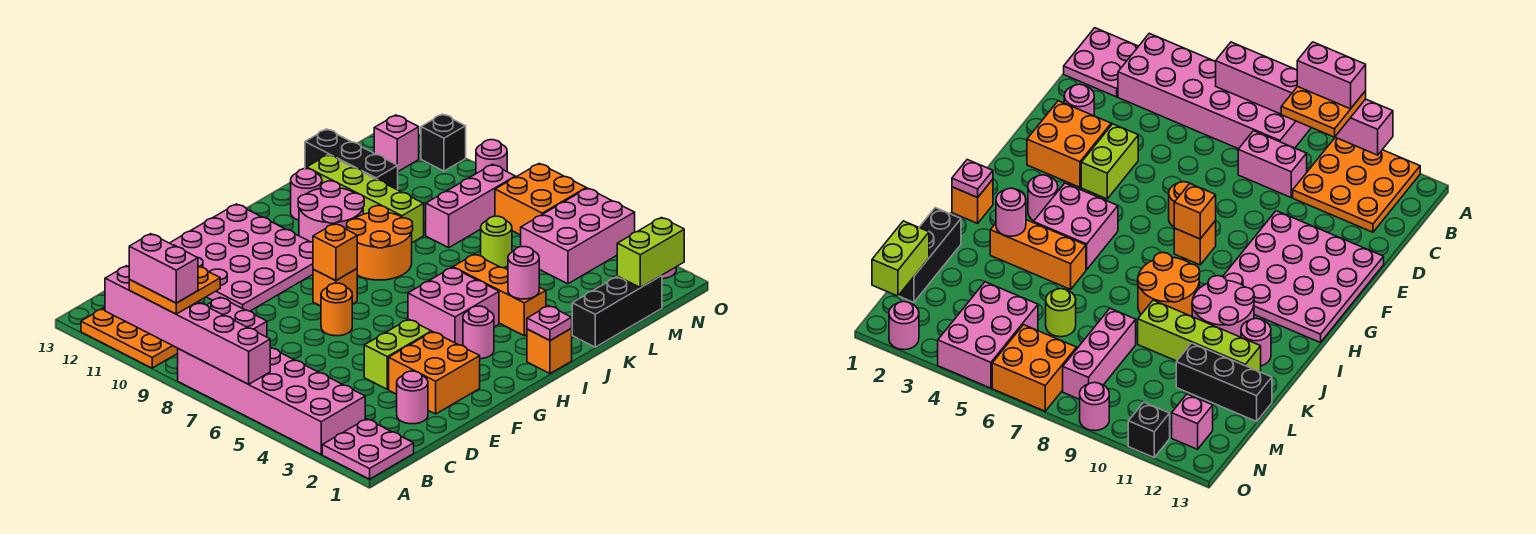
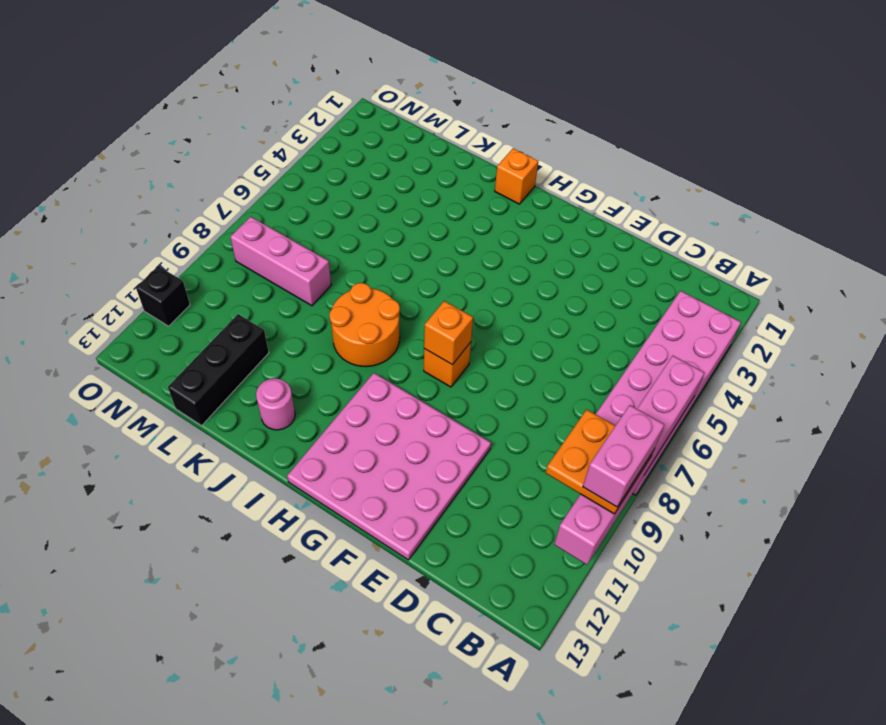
none -> pink 2x2 plate [322,419,414,479]
none -> orange 3x3 plate [81,307,178,368]
none -> pink 1x2 brick [207,297,267,337]
none -> pink 1x1 round brick [396,371,428,424]

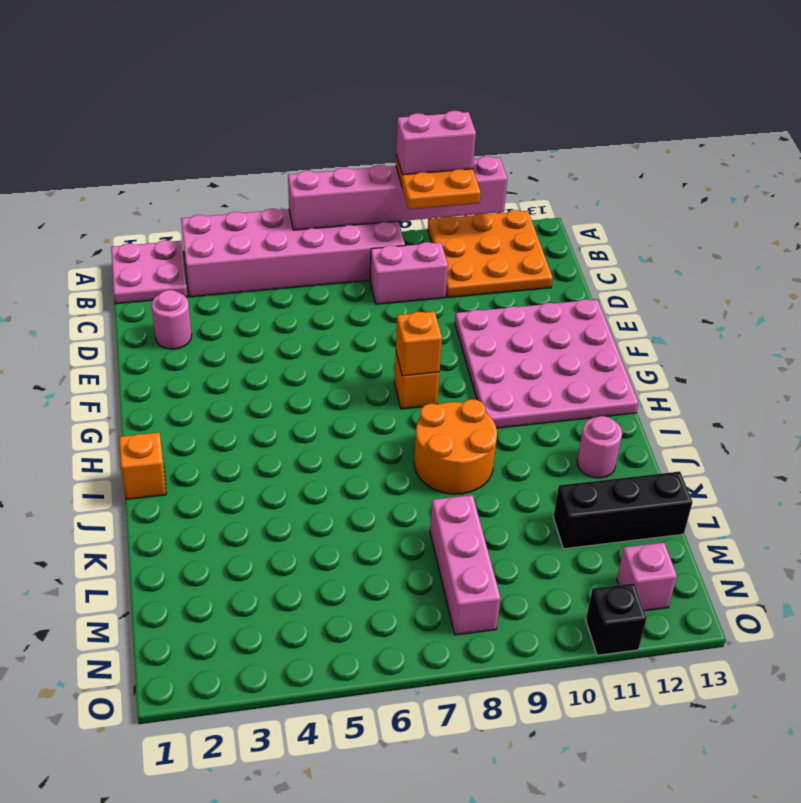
none -> orange 2x2 brick [389,332,480,414]
none -> lime 1x2 brick [364,319,431,389]
none -> orange 1x1 round brick [321,283,352,336]
none -> pink 1x1 round brick [463,306,494,359]

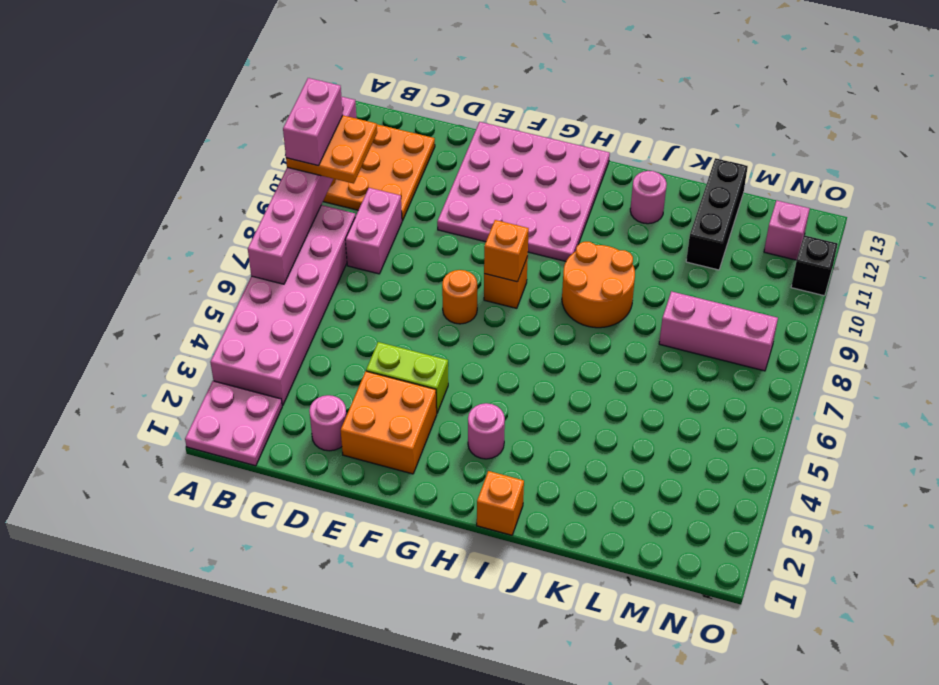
none -> pink 2x2 brick [408,268,499,346]
none -> pink 2x2 round brick [298,181,364,242]
none -> orange 1x3 brick [453,254,546,336]
none -> black 1x3 brick [572,276,662,347]

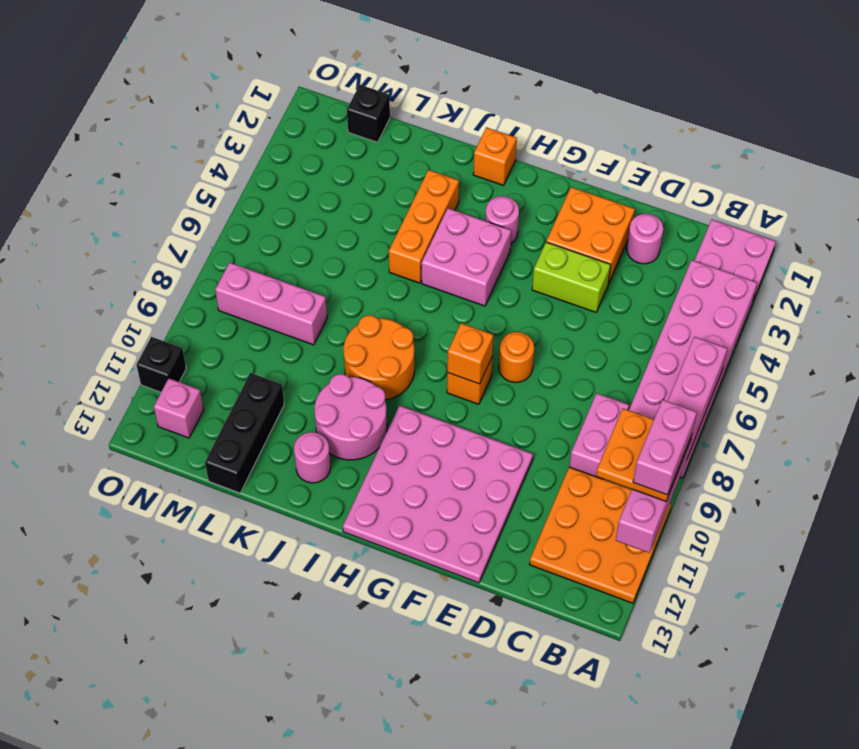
black 1x1 brick [347,85,390,142] -> black 1x3 brick [572,276,662,347]
none -> lime 1x4 brick [307,155,424,243]
none -> lime 1x1 round brick [481,216,512,268]
none -> pink 2x3 brick [521,188,635,284]
none -> orange 2x2 brick [495,164,586,235]

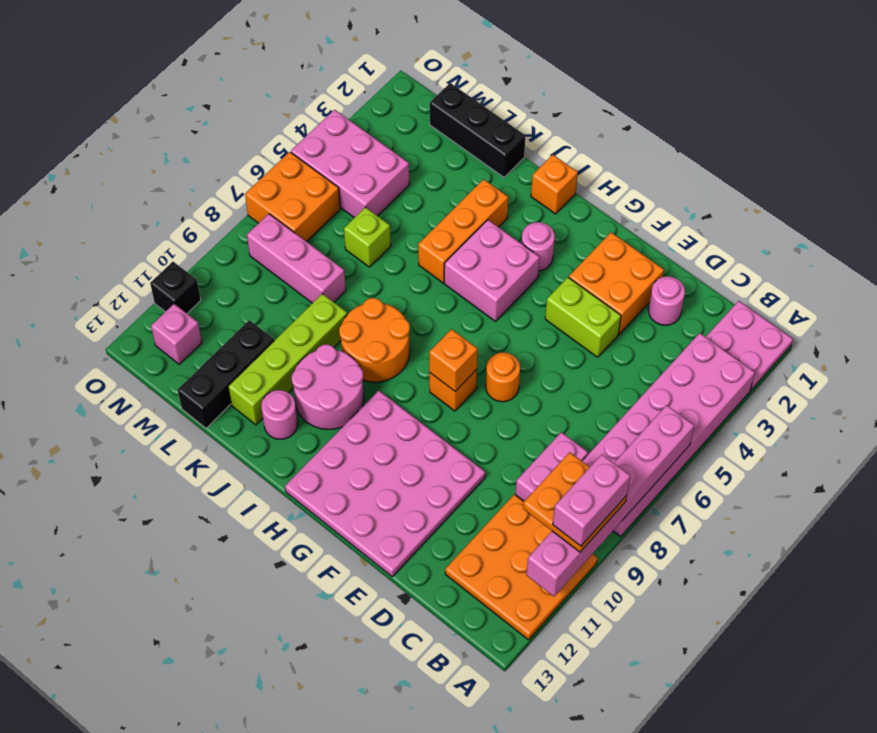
lime 1x1 brick [344,207,391,267] -> lime 1x1 round brick [481,216,512,268]
none -> pink 1x1 round brick [889,302,919,350]
none -> pink 1x1 round brick [476,140,507,174]
none -> pink 1x1 plate [527,306,572,340]
none -> pink 1x1 round brick [508,247,539,299]

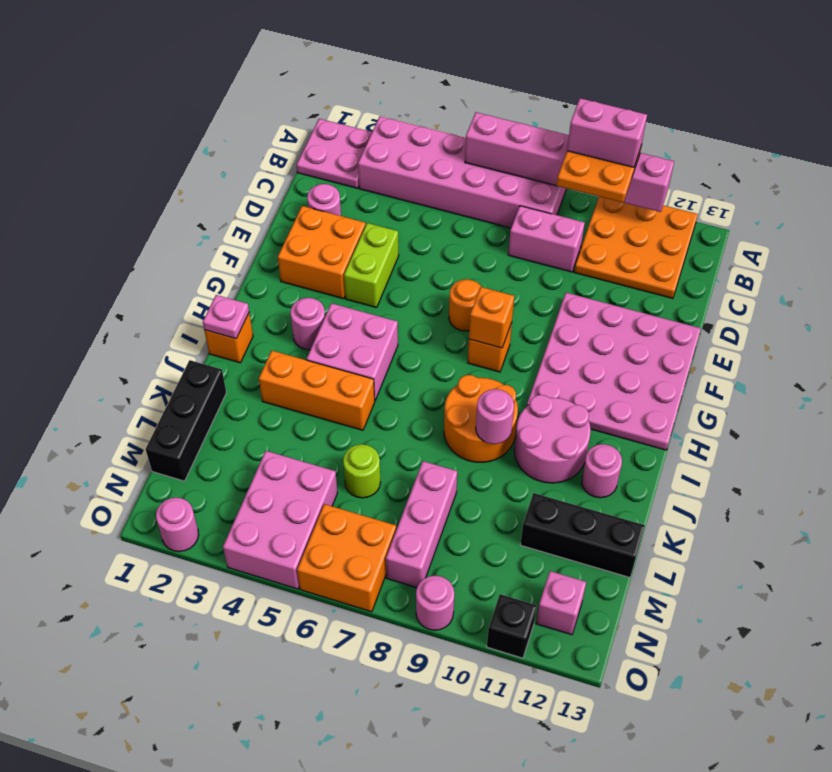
pink 1x1 round brick [476,389,514,444] -> pink 1x1 round brick moved to [508,247,539,299]
none -> lime 1x4 brick [307,155,424,243]
none -> lime 1x2 brick [617,218,684,288]

